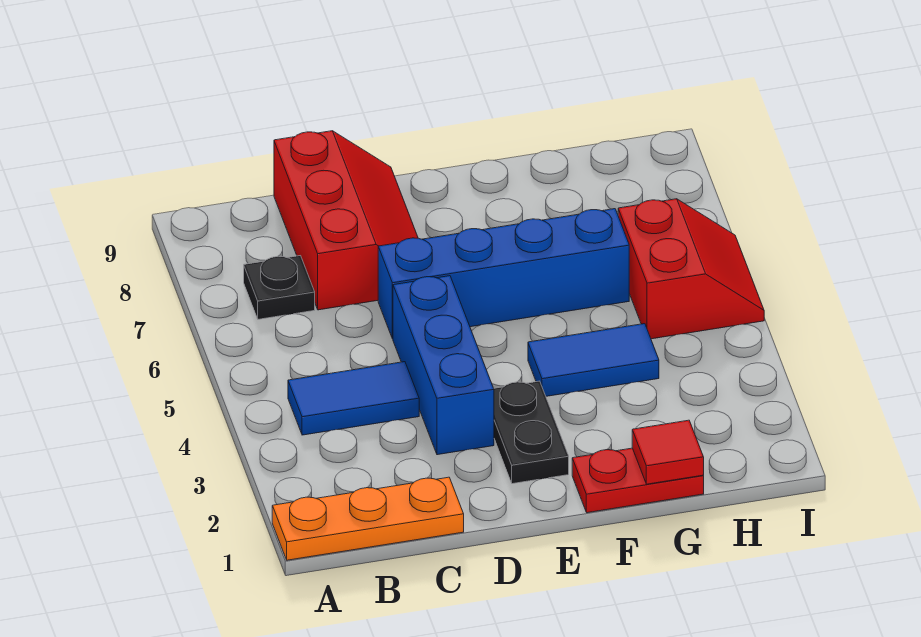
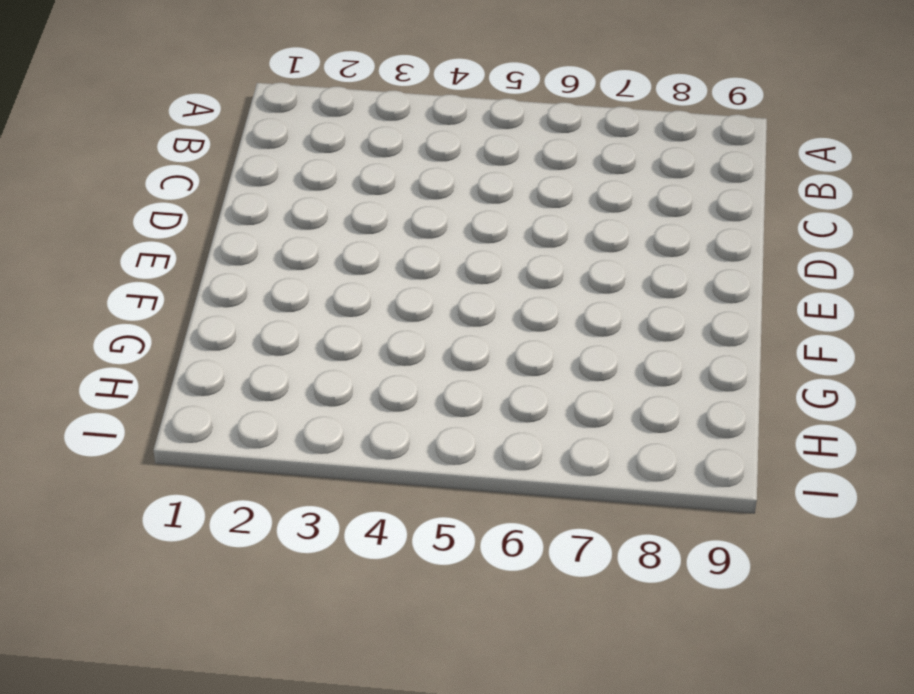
none -> orange 1x3 plate [272,477,464,560]
none -> blue 1x2 tile [288,362,419,435]

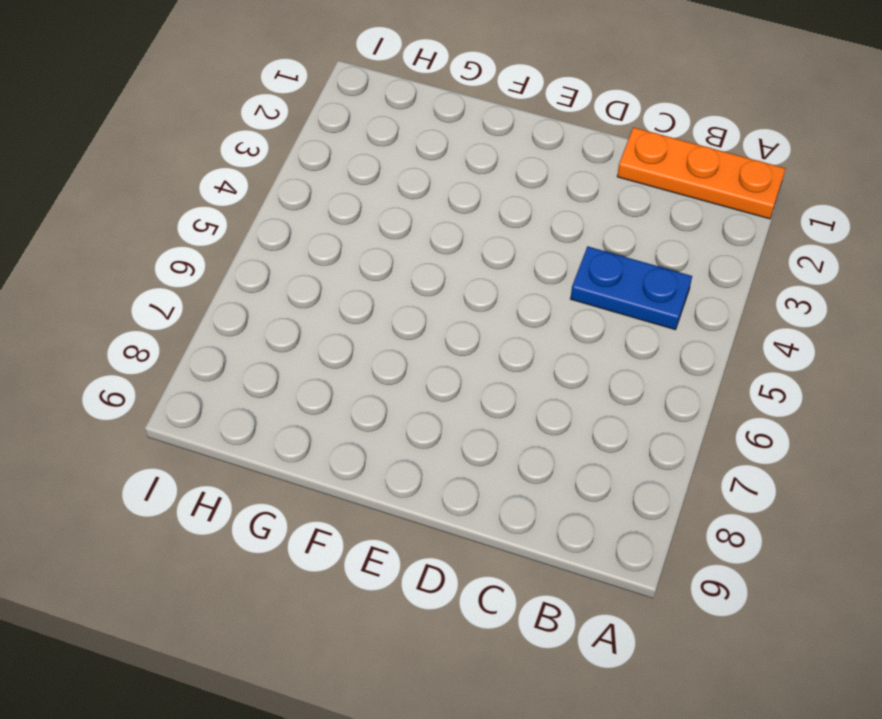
blue 1x2 plate [570,247,692,330] -> blue 1x2 tile [288,362,419,435]
none -> black 1x1 plate [244,256,315,319]
none -> red 2x3 slope [274,131,418,310]

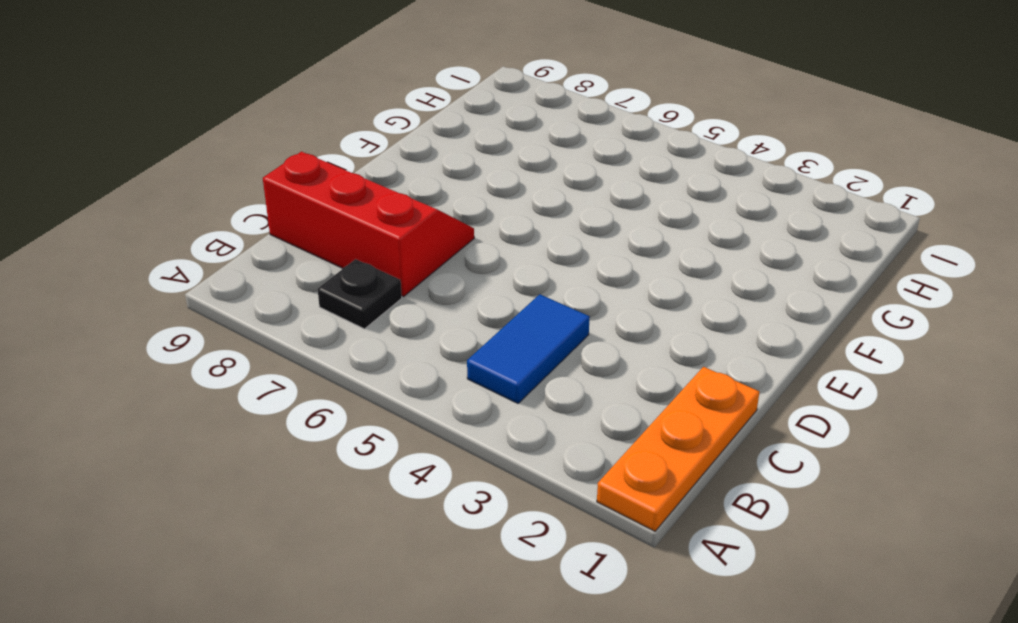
none -> blue 1x3 brick [393,276,494,455]
none -> blue 1x4 brick [378,209,629,339]

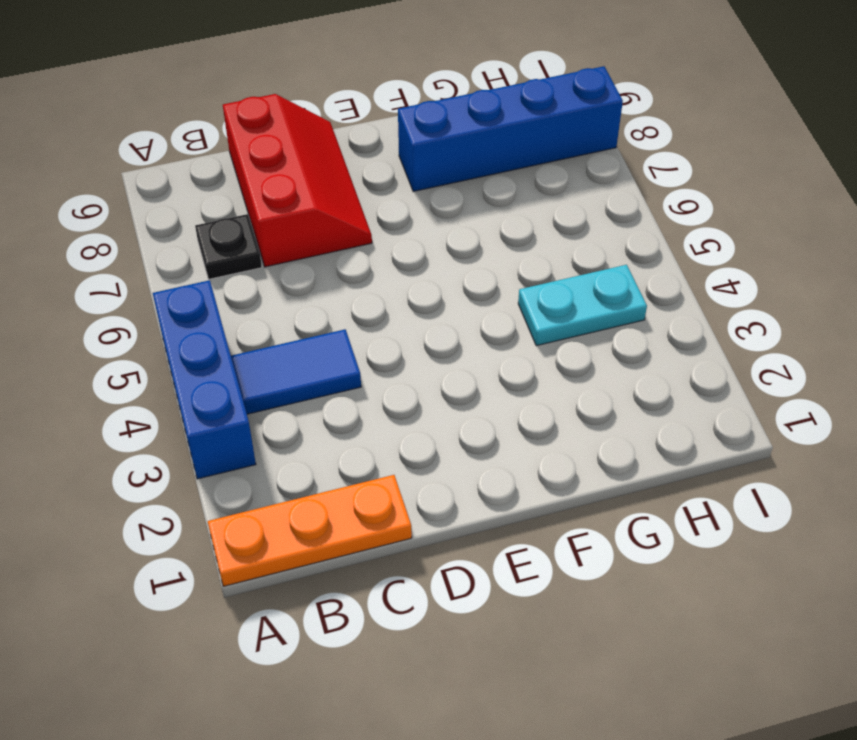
blue 1x3 brick [153,280,256,479] -> blue 1x3 brick moved to [393,276,494,455]
blue 1x4 brick [398,66,623,192] -> blue 1x4 brick moved to [378,209,629,339]
cyan 1x2 plate [518,265,647,346] -> blue 1x2 tile [528,324,659,396]
none -> black 1x2 plate [494,381,569,484]
none -> red 1x2 plate [572,448,704,513]

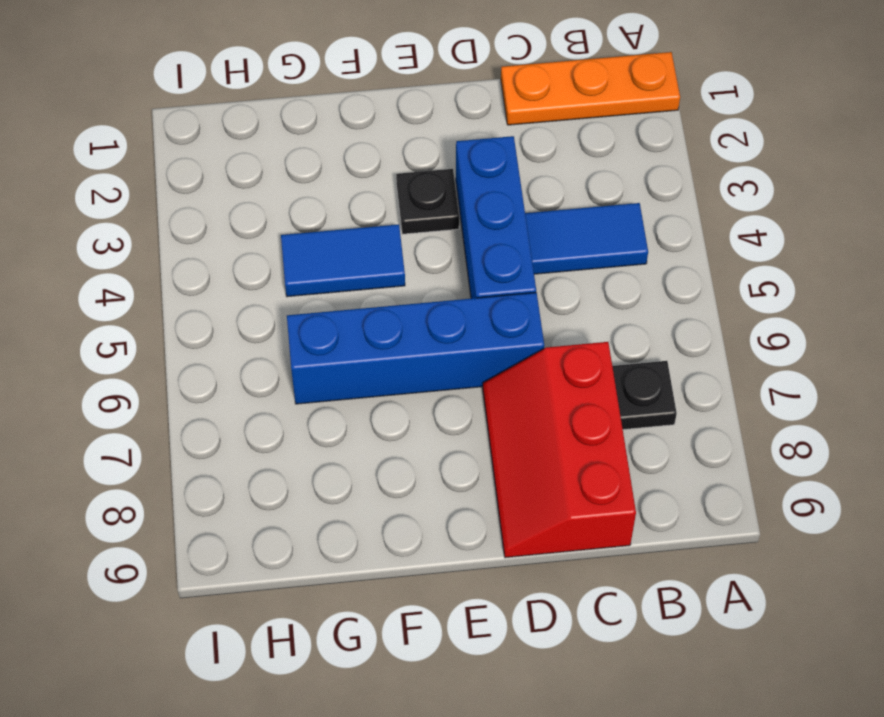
black 1x1 plate [396,169,459,234] -> black 1x2 plate [494,381,569,484]
none -> red 1x2 plate [572,448,704,513]
none -> red 2x2 slope [618,199,764,339]

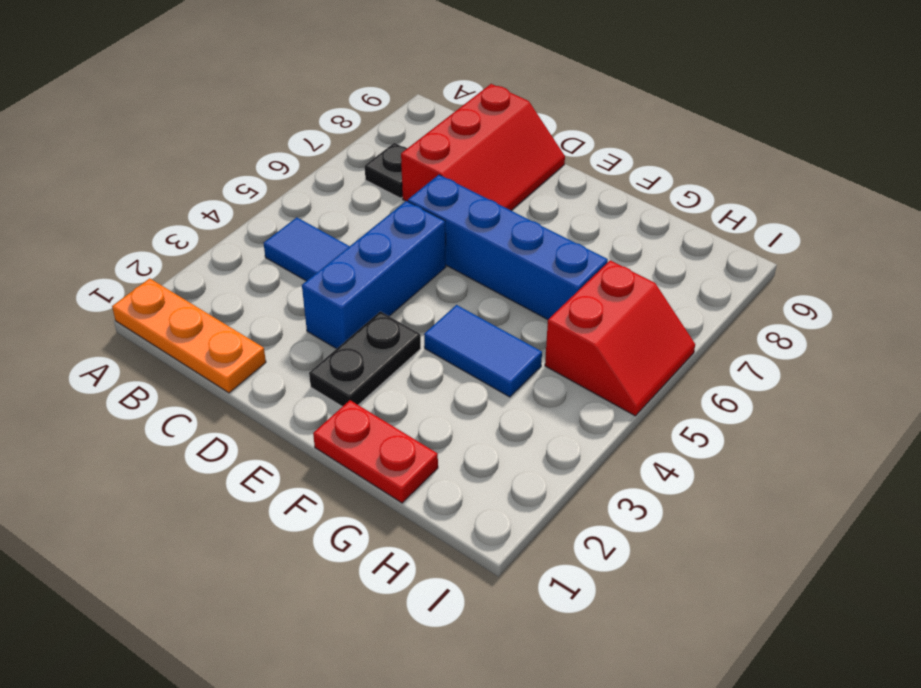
none -> red 1x1 tile [632,420,704,484]

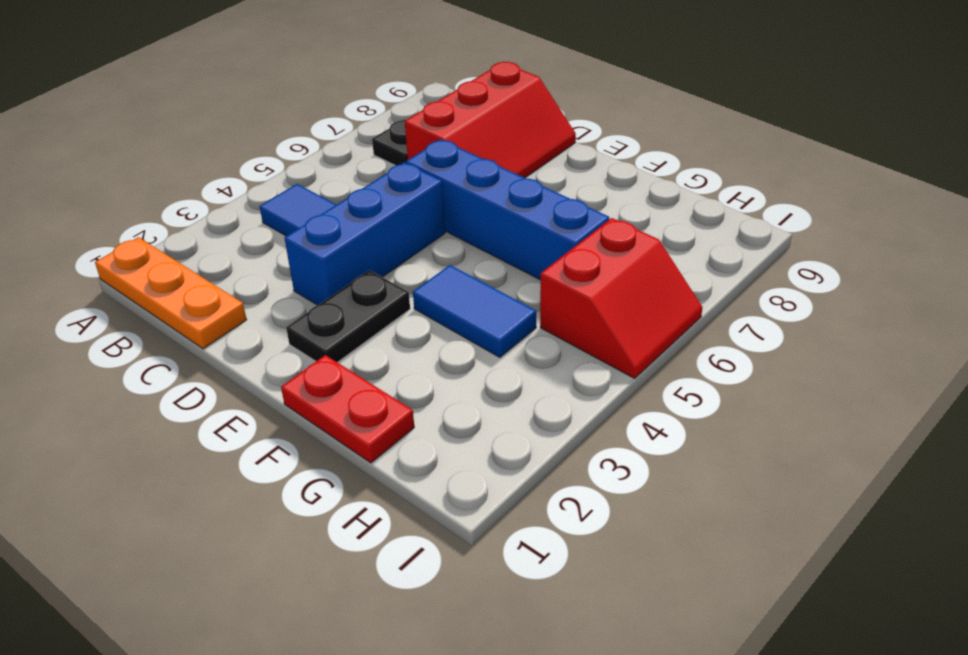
none -> red 1x1 tile [632,420,704,484]

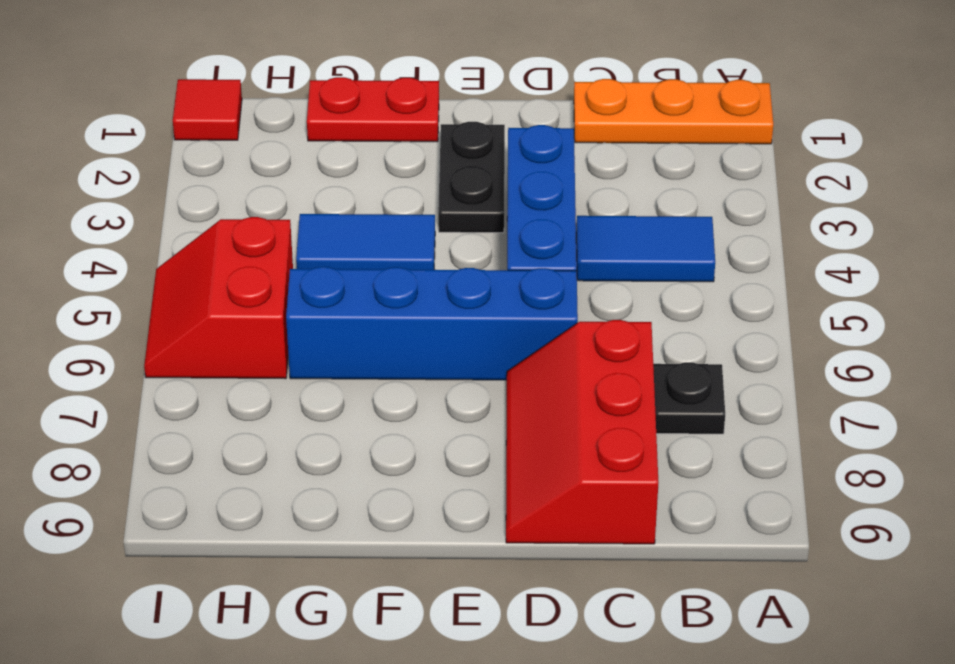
red 1x1 tile [173,79,242,140] -> red 1x1 tile moved to [632,420,704,484]

